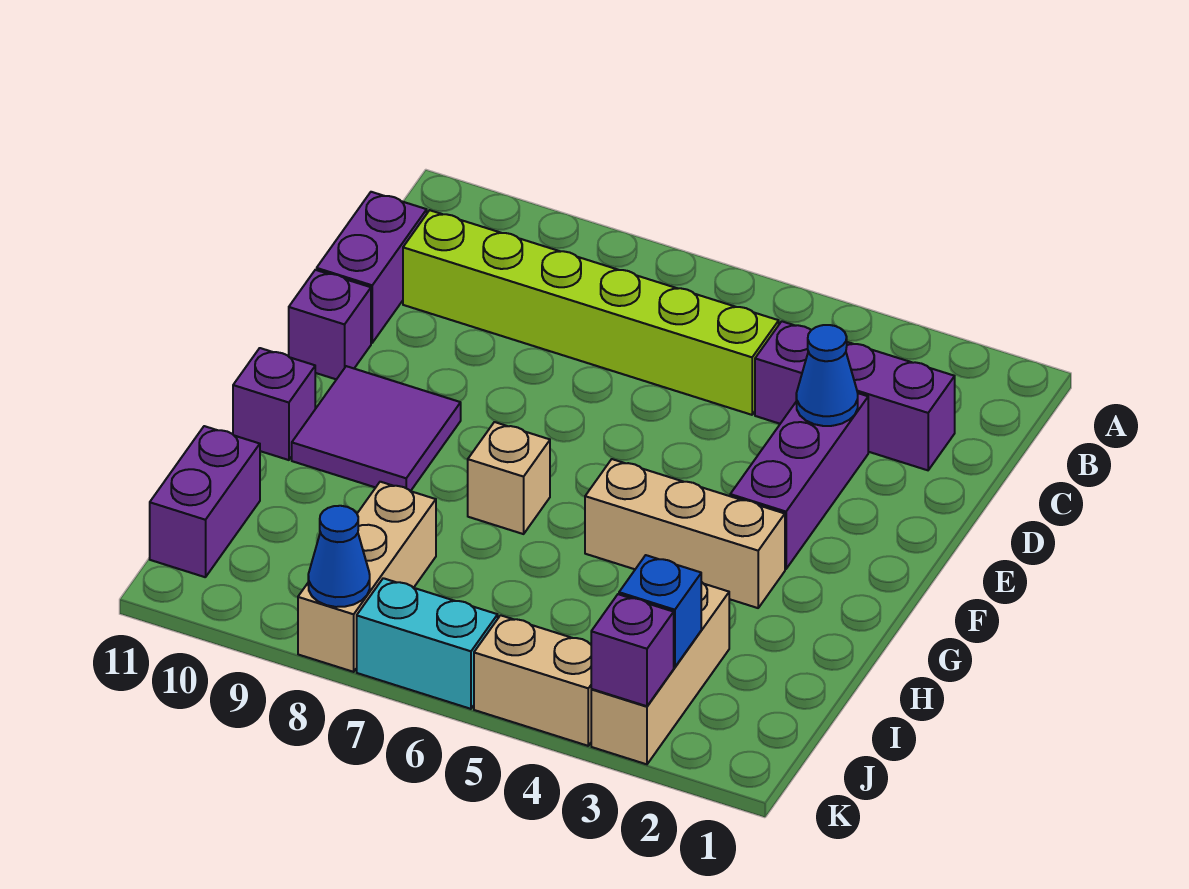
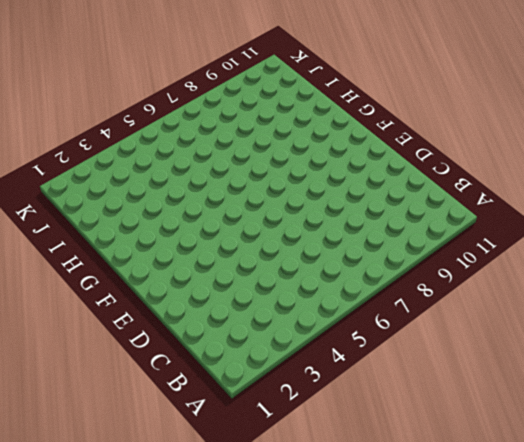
none -> purple 1x3 brick [755,321,955,470]
none -> lime 1x6 brick [403,210,779,415]
none -> purple 1x2 brick [317,192,427,343]

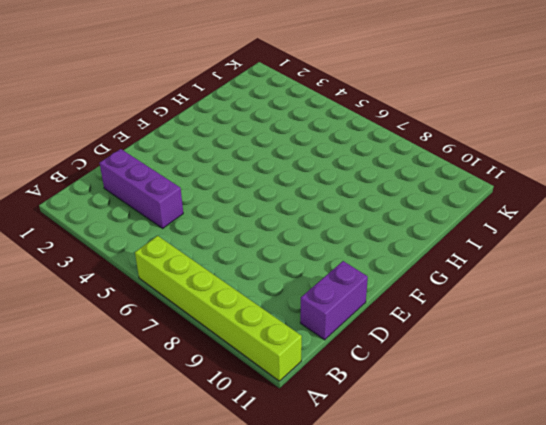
lime 1x6 brick [135,236,302,381] -> lime 1x6 brick moved to [403,210,779,415]
none -> purple 1x3 brick [730,393,868,569]
none -> purple 1x1 brick [289,270,371,379]
none -> purple 2x2 tile [292,366,461,491]

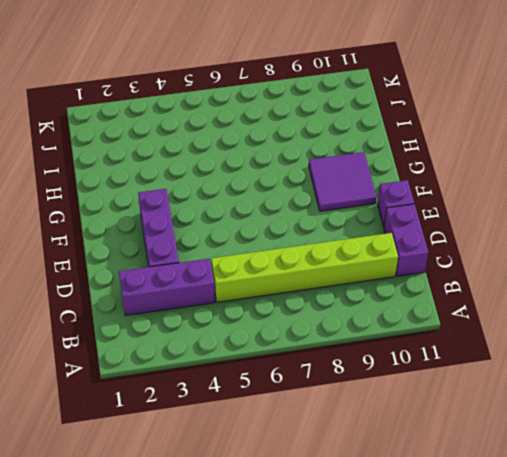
none -> tan 1x3 brick [585,459,785,608]
none -> tan 1x1 brick [468,422,550,534]
none -> purple 1x1 brick [233,348,315,460]

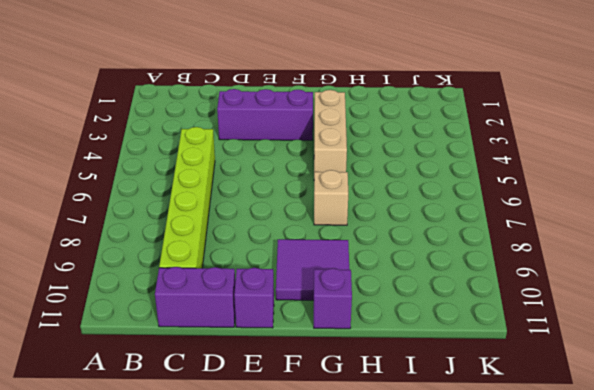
none -> purple 1x3 brick [755,321,955,470]
none -> tan 1x3 brick [591,582,729,764]
none -> tan 1x3 brick [298,482,436,672]

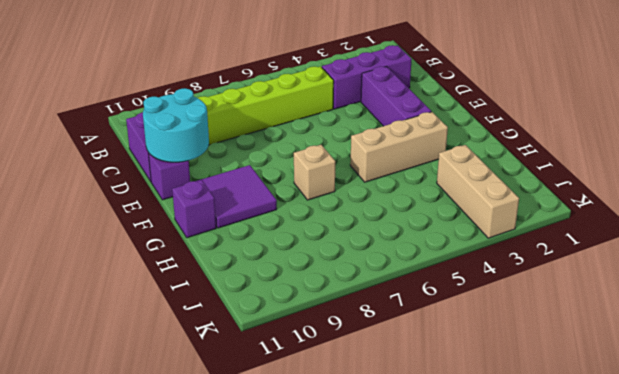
cyan 2x2 round brick [143,88,209,162] -> none
none -> tan 1x3 brick [298,482,436,672]
none -> purple 1x2 brick [150,426,260,577]
none -> tan 1x2 brick [474,615,591,746]

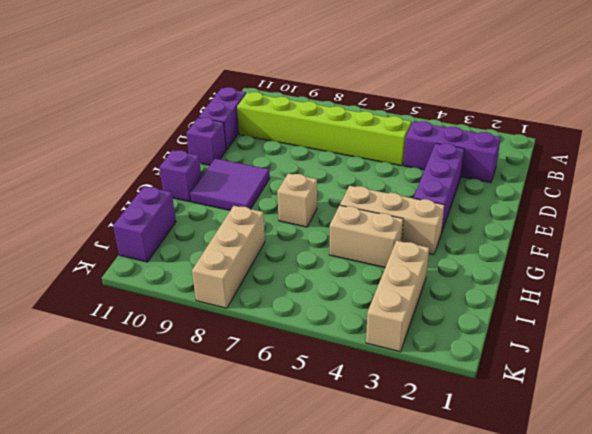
tan 1x2 brick [329,205,403,268] -> tan 1x2 brick moved to [474,615,591,746]
none -> cyan 1x2 brick [357,578,498,709]
none -> blue 1x1 cone [796,325,858,426]
none -> blue 1x1 brick [619,555,701,667]

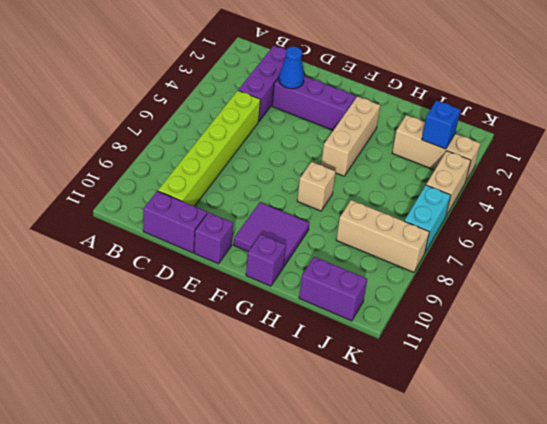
none -> purple 1x1 brick [591,594,674,706]
none -> blue 1x1 cone [308,506,370,607]

